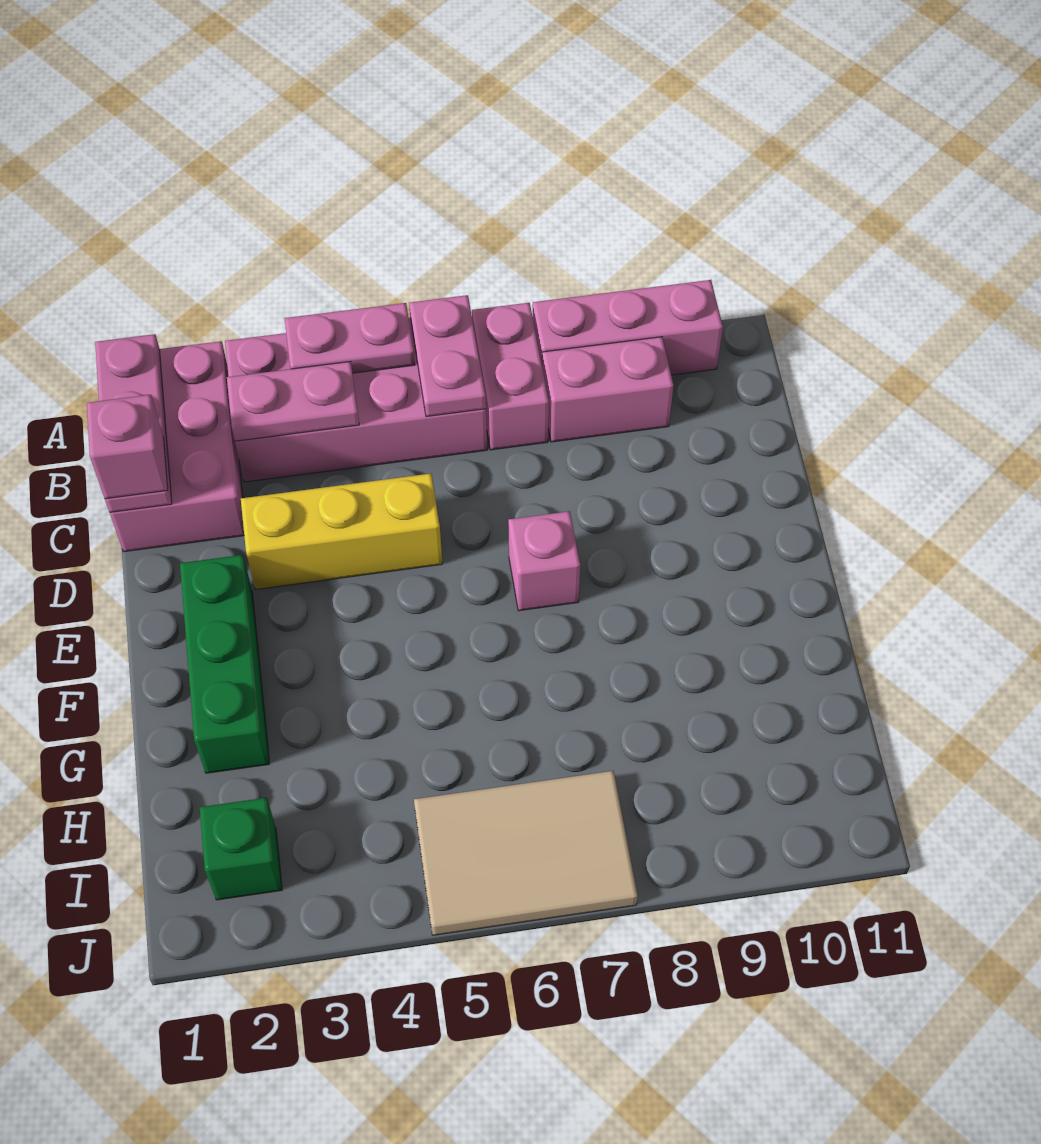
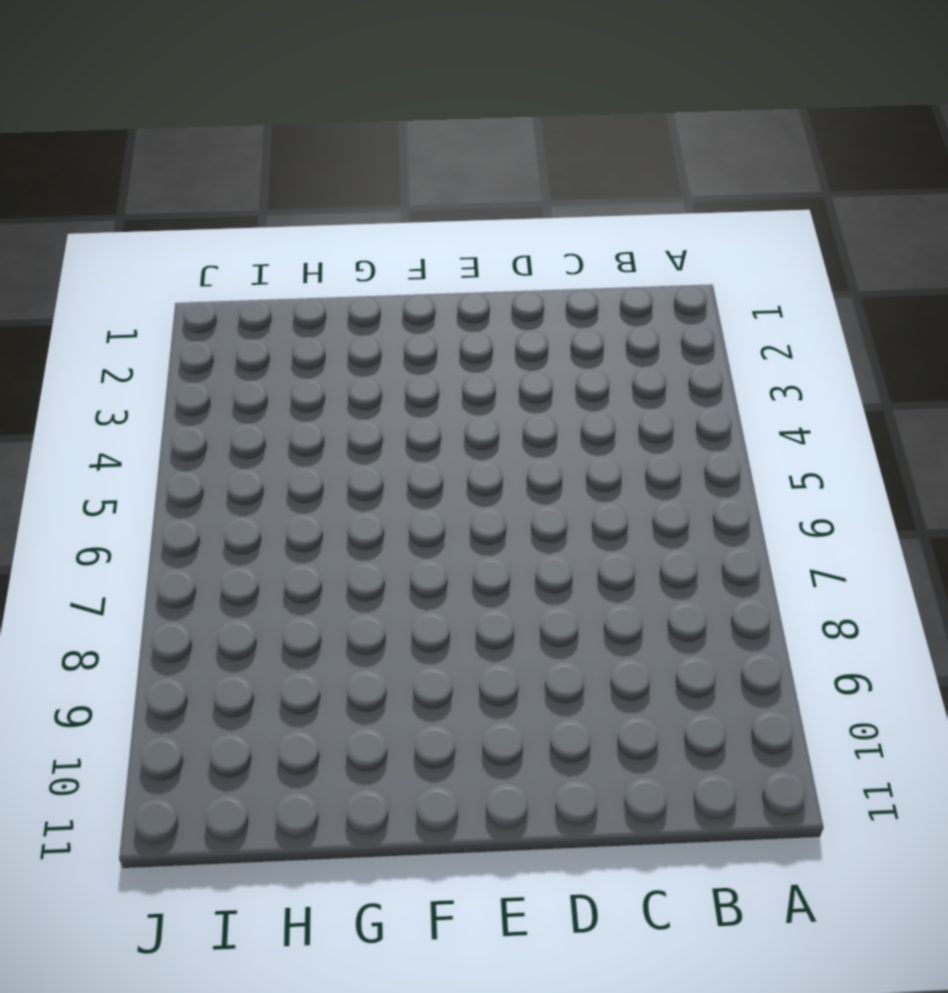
none -> pink 2x3 brick [110,341,244,552]
none -> pink 2x4 brick [225,318,487,482]
none -> pink 1x2 brick [472,303,549,450]

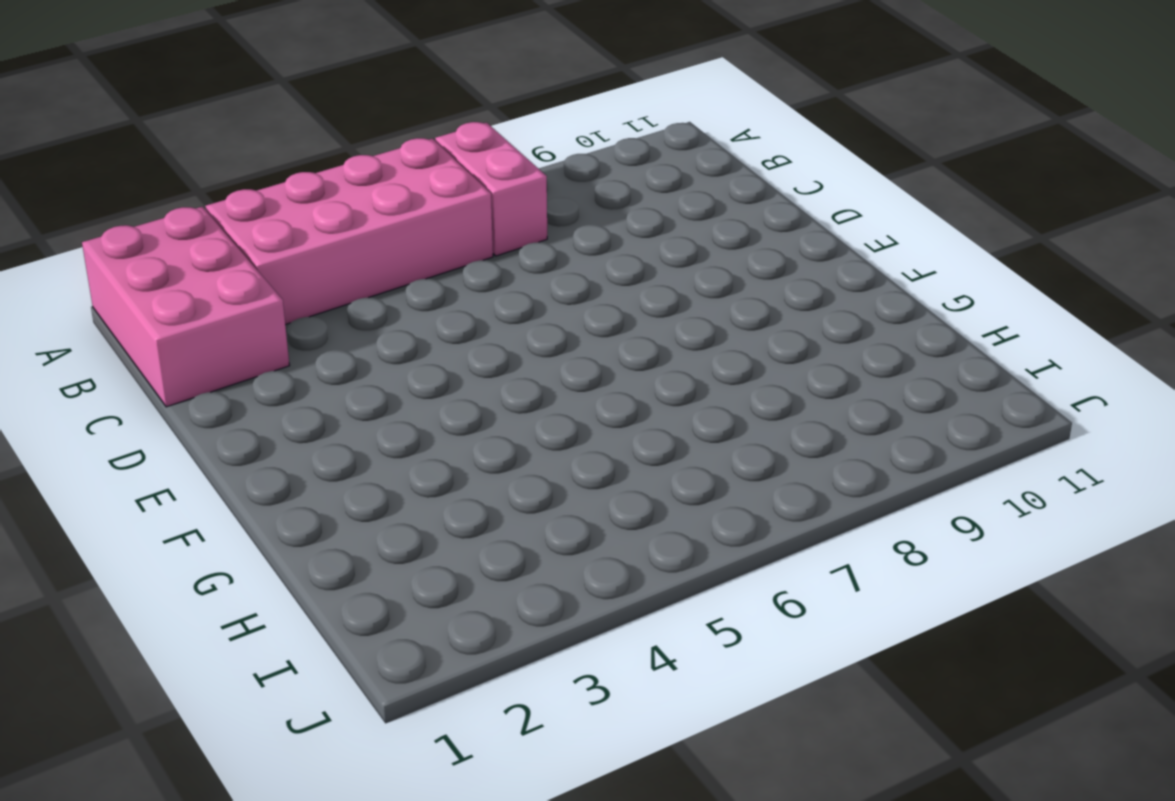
none -> pink 1x3 brick [533,280,723,375]
none -> pink 1x2 brick [542,337,674,442]
none -> yellow 1x3 brick [241,474,443,590]

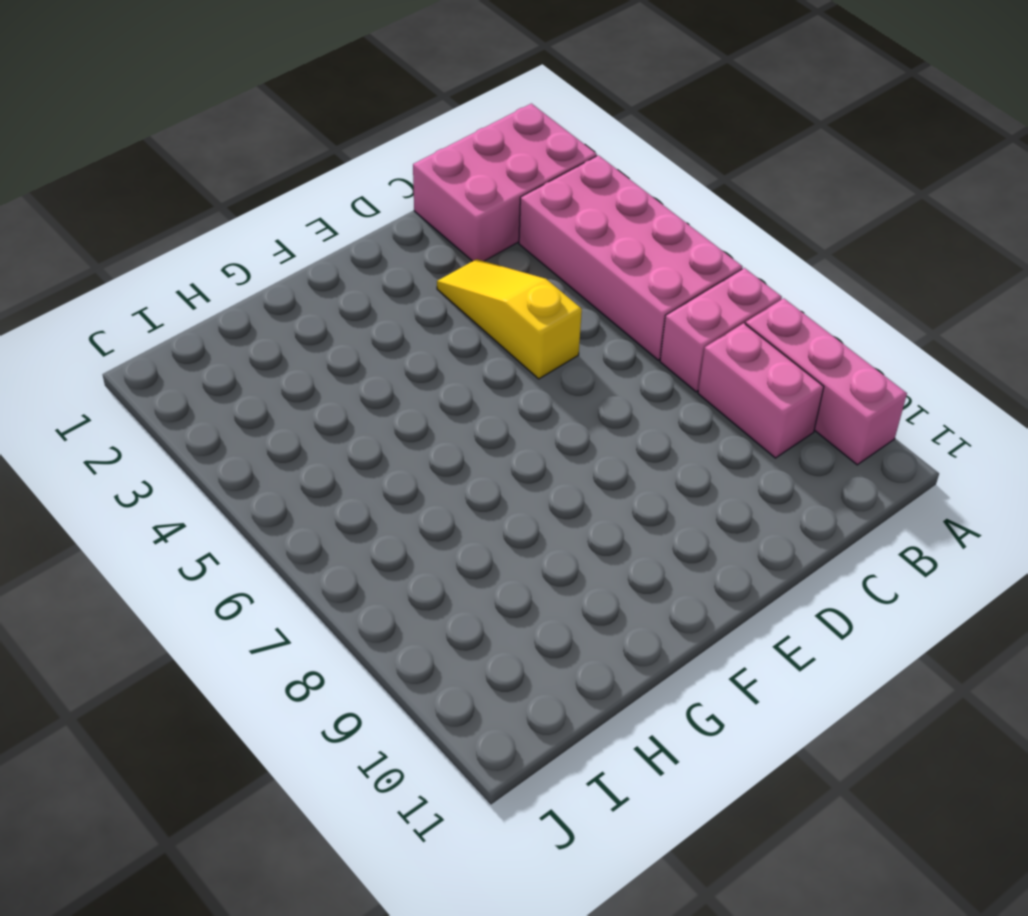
yellow 1x3 slope [437,259,582,379] -> yellow 1x3 brick [241,474,443,590]
none -> green 1x3 brick [180,555,270,773]
none -> pink 1x1 brick [508,511,580,611]
none -> green 1x1 brick [200,798,282,900]

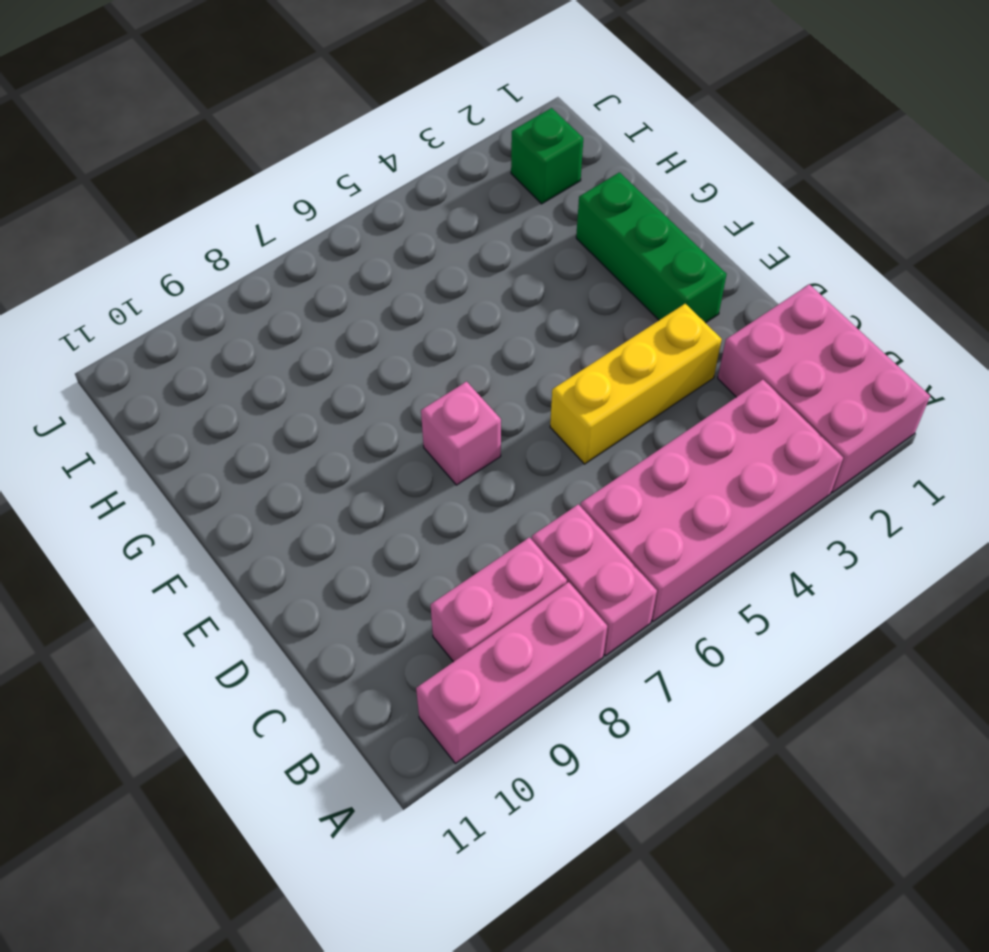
none -> tan 2x3 tile [414,771,638,935]
none -> pink 1x3 plate [95,334,172,512]
none -> pink 1x2 plate [284,303,415,373]

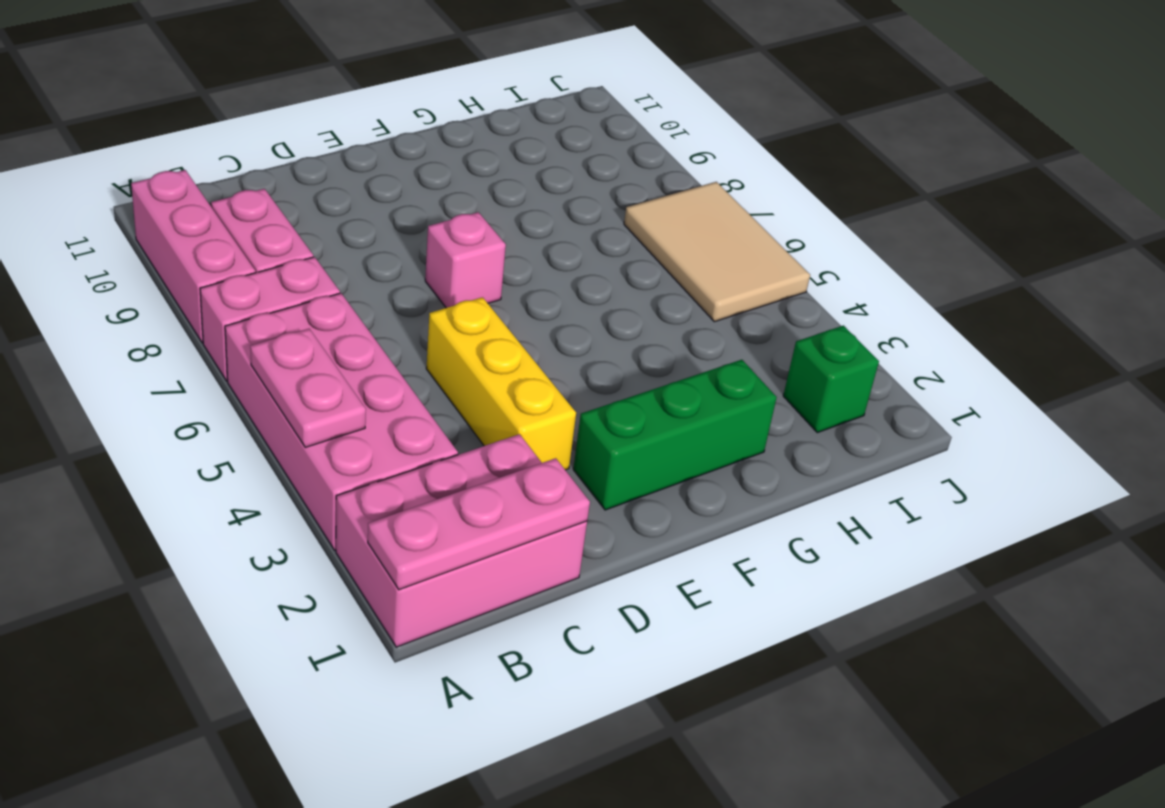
none -> pink 1x2 plate [409,295,486,417]
none -> pink 1x2 plate [227,361,359,441]
none -> pink 1x1 brick [87,395,168,499]

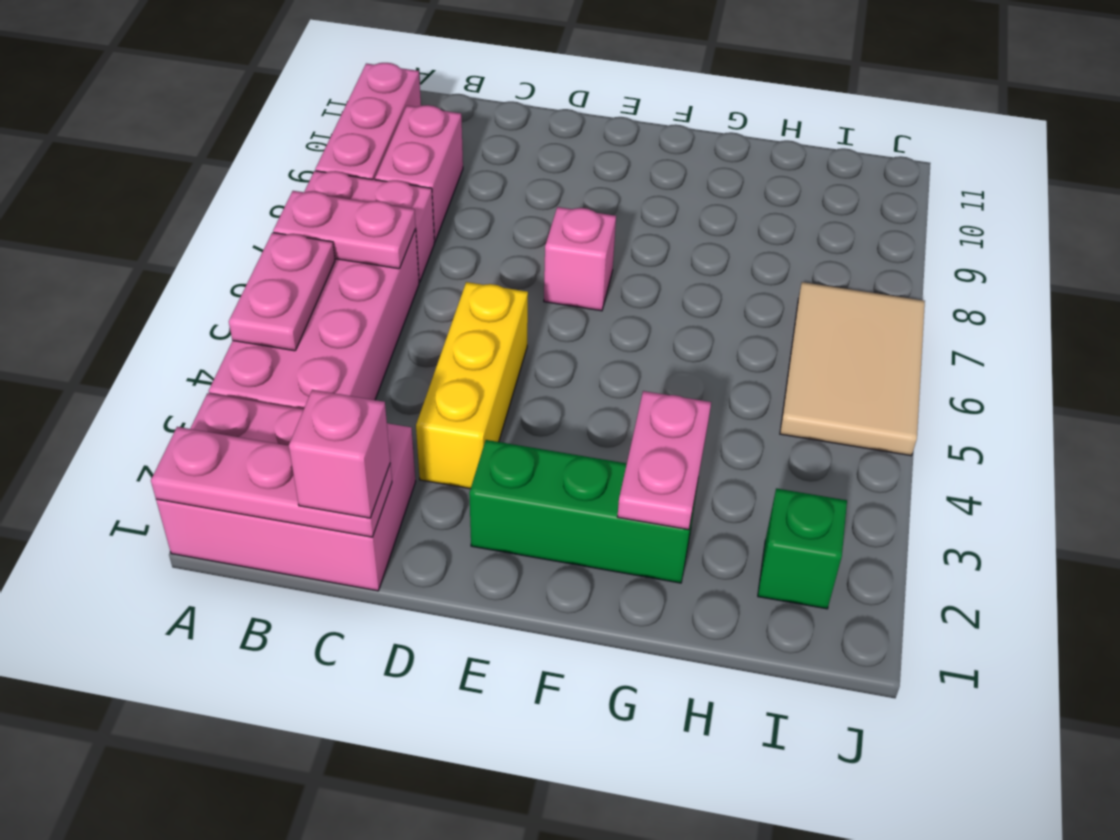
pink 1x2 plate [617,391,711,530] -> pink 1x2 plate moved to [227,361,359,441]

